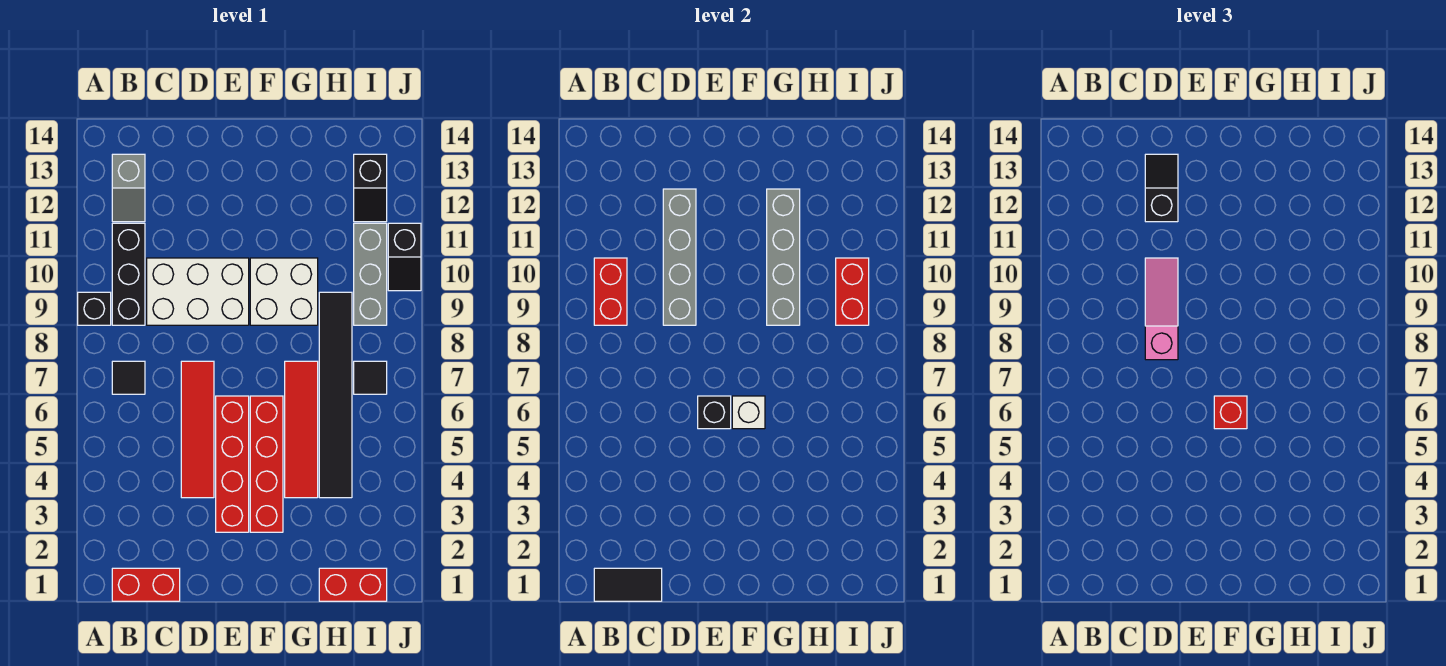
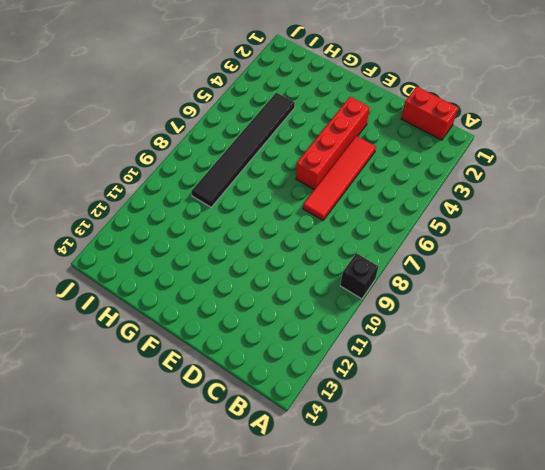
none -> black 1x1 tile [112,361,145,394]
none -> black 1x3 brick [112,223,145,325]
none -> grey 1x2 slope [112,154,145,222]

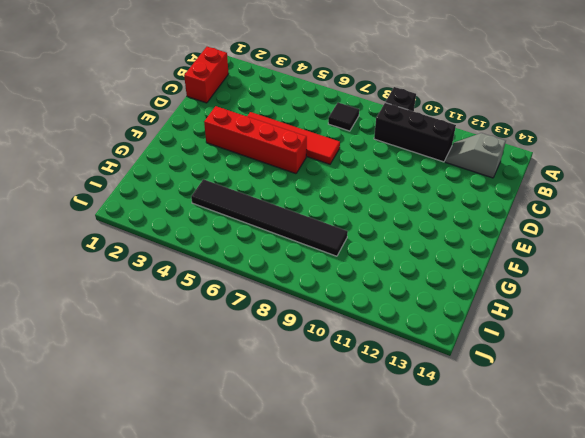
none -> white 2x3 brick [147,258,249,325]
none -> red 1x4 brick [250,396,283,532]
none -> white 2x2 brick [250,258,318,325]

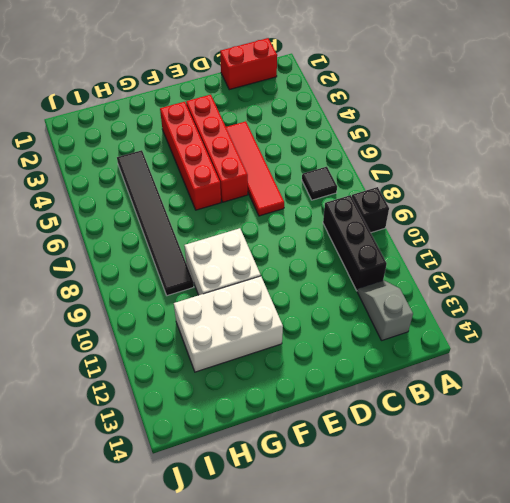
white 2x3 brick [174,276,283,372] -> white 2x3 brick moved to [147,258,249,325]
none -> red 1x4 tile [285,361,318,498]
none -> red 1x2 brick [319,568,387,601]
none -> black 1x1 tile [354,361,387,394]

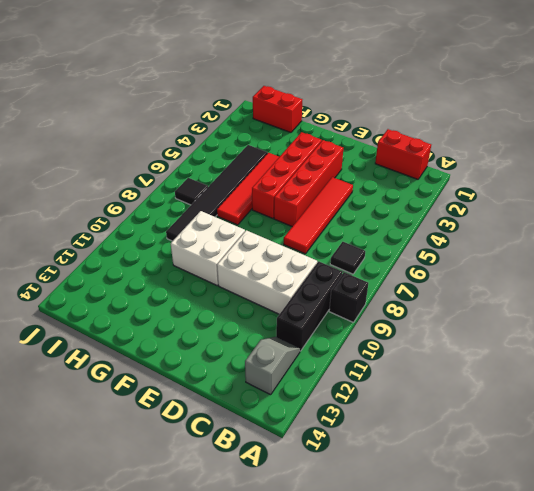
none -> grey 1x3 brick [354,223,387,325]
none -> black 1x2 slope [354,154,387,222]
none -> black 1x2 slope [388,223,421,291]

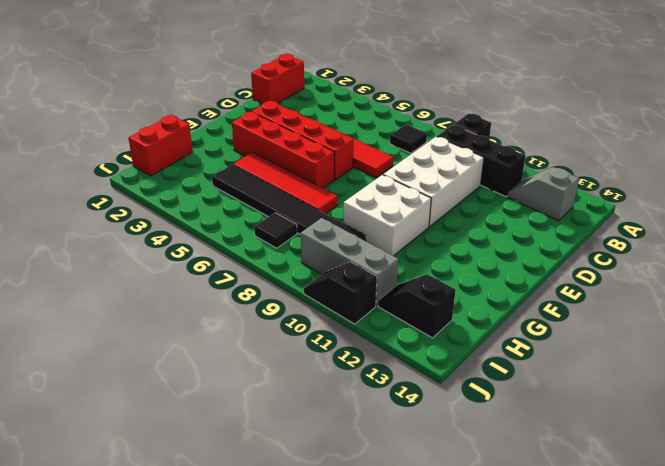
none -> black 1x2 tile [594,568,662,601]
none -> red 1x2 brick [594,258,627,325]
none -> grey 1x4 brick [663,189,696,325]

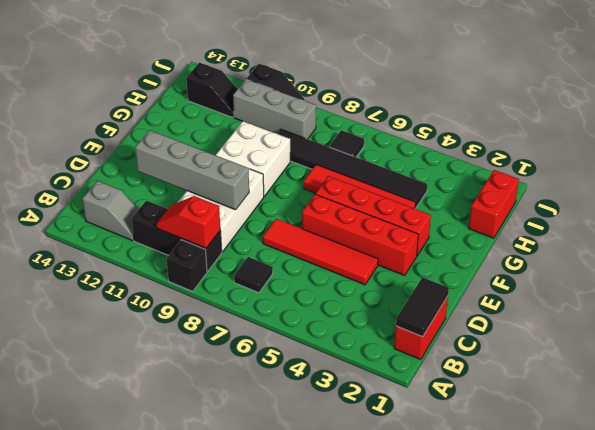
red 1x2 slope [156,196,220,248] -> red 1x2 brick [594,258,627,325]
none -> black 1x1 brick [698,396,731,429]
none -> white 1x1 brick [732,396,765,429]
none -> grey 1x4 brick [767,189,800,325]

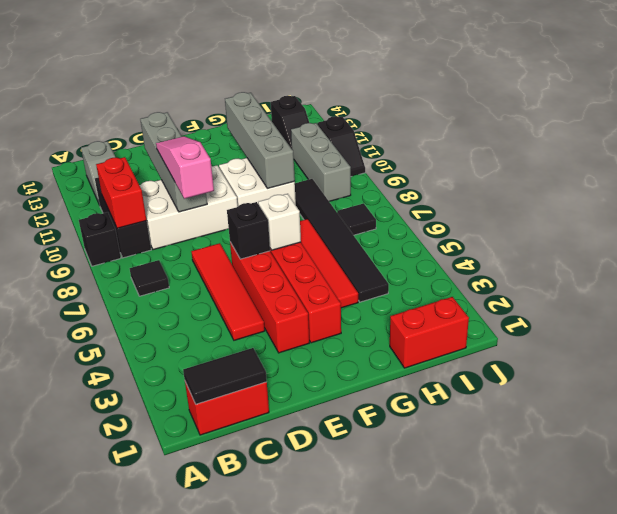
none -> red 1x2 brick [836,258,869,325]
none -> black 1x2 slope [1145,154,1178,222]
none -> red 1x1 brick [1214,396,1247,429]

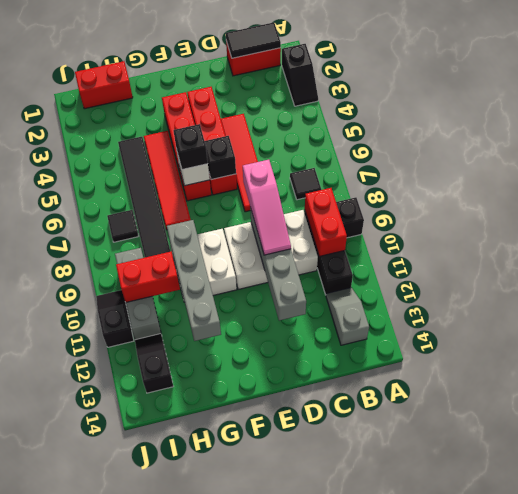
black 1x2 slope [282,44,318,106] -> black 1x2 slope moved to [1145,154,1178,222]
black 1x1 brick [173,124,208,170] -> red 1x1 brick [1214,396,1247,429]
red 1x2 brick [116,251,180,303] -> red 1x2 brick turned to [836,258,869,325]

